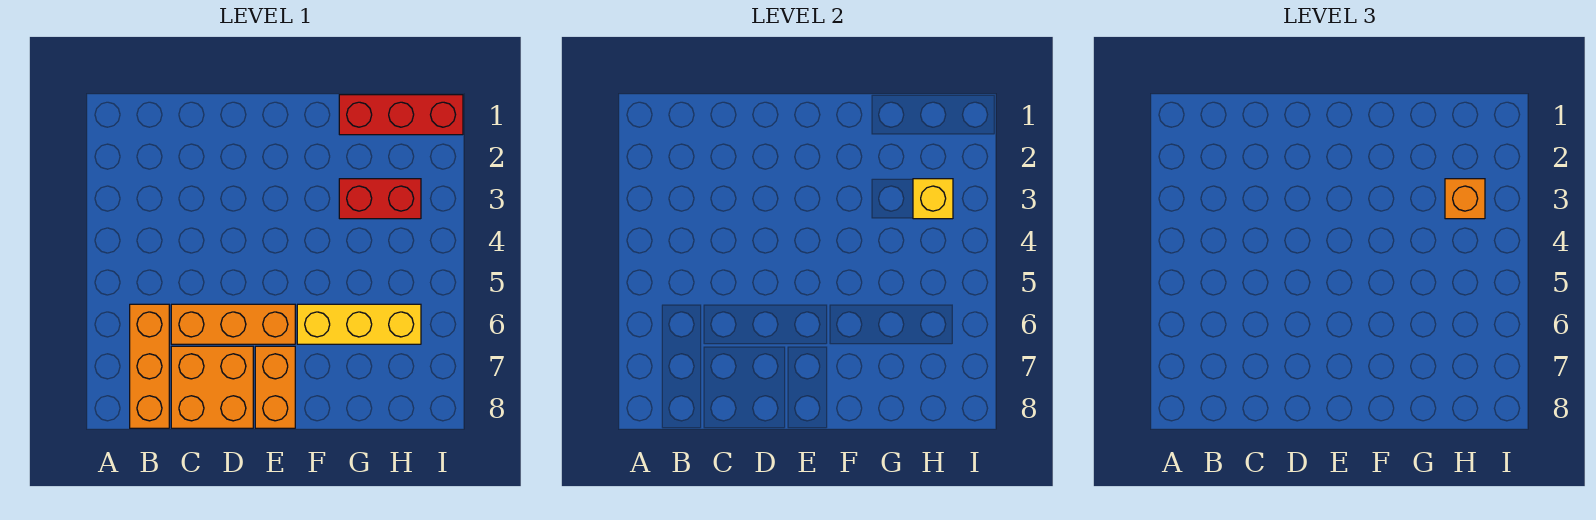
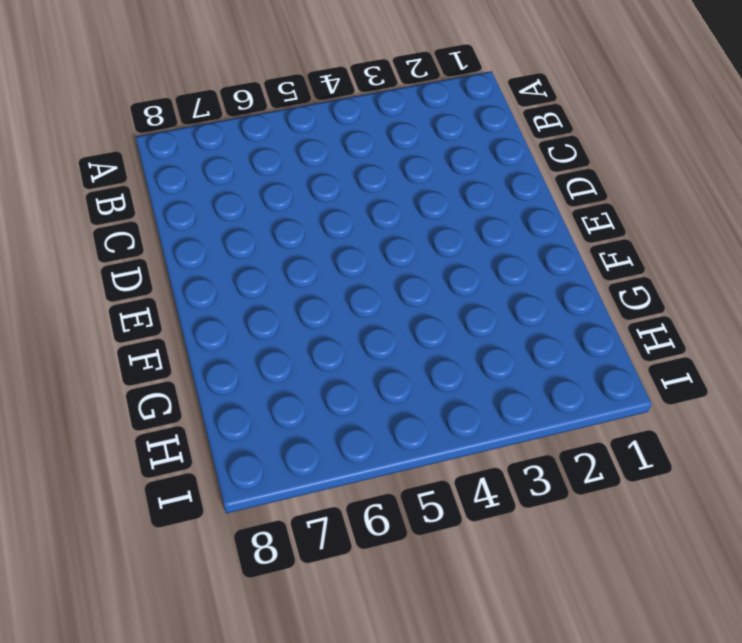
none -> orange 1x3 brick [130,304,169,428]
none -> orange 1x3 brick [171,304,295,344]

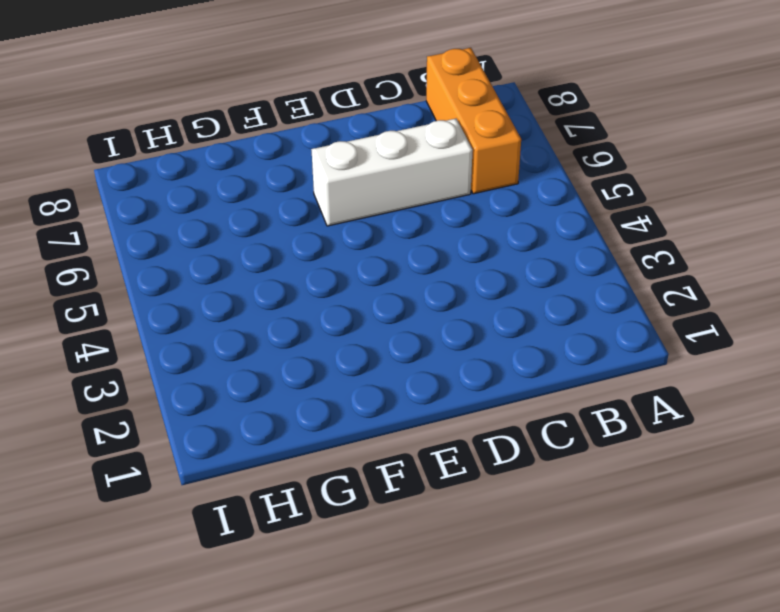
white 1x3 brick [311,119,473,226] -> orange 1x3 brick [171,304,295,344]
none -> orange 2x2 brick [171,346,253,428]
none -> orange 1x2 brick [255,346,295,428]

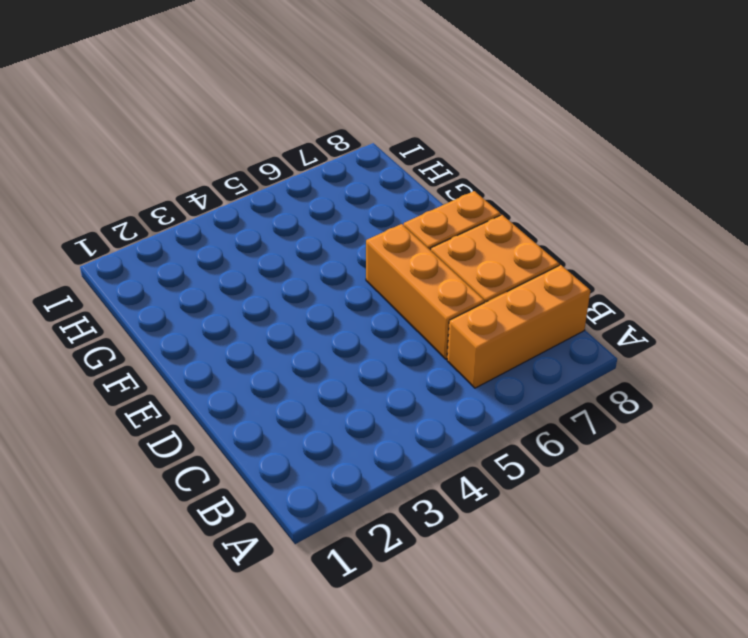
none -> yellow 1x3 brick [297,304,421,344]
none -> red 1x3 brick [339,95,463,135]

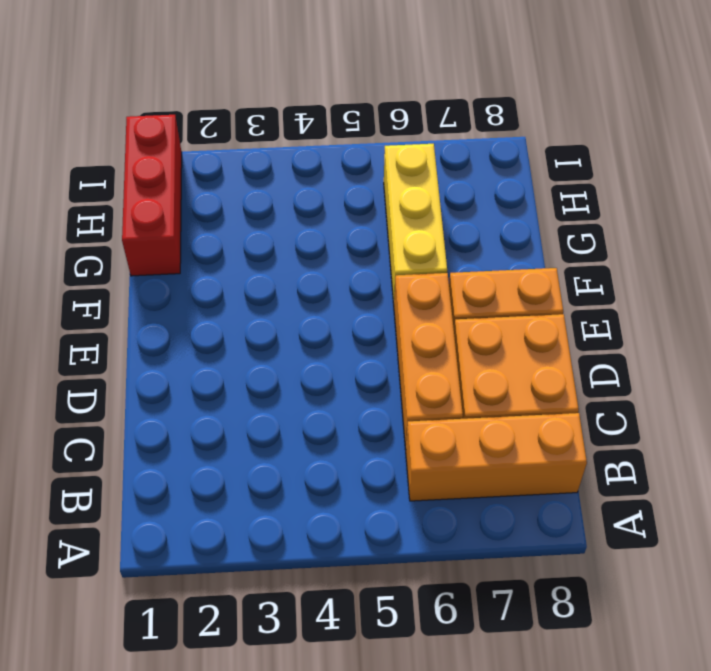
none -> red 1x2 brick [339,179,421,219]
none -> yellow 1x1 brick [913,179,953,219]

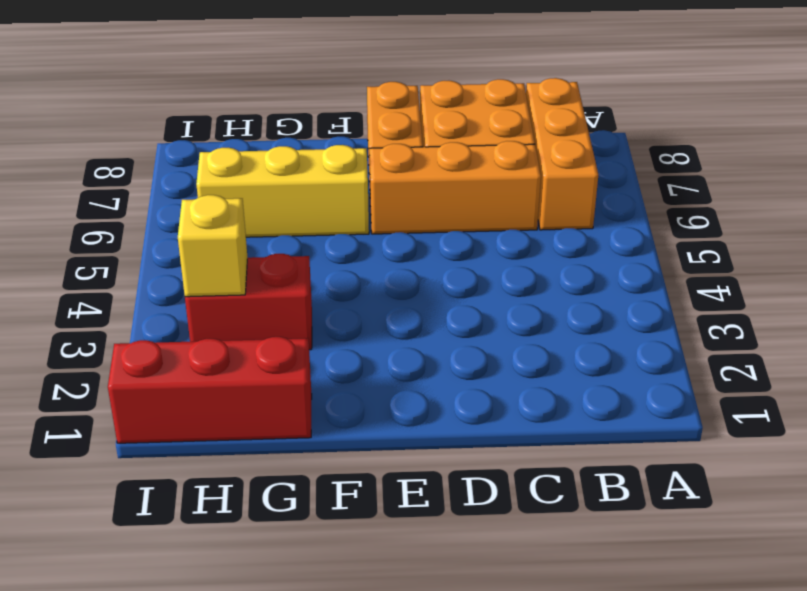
none -> orange 1x1 brick [1445,179,1485,219]

